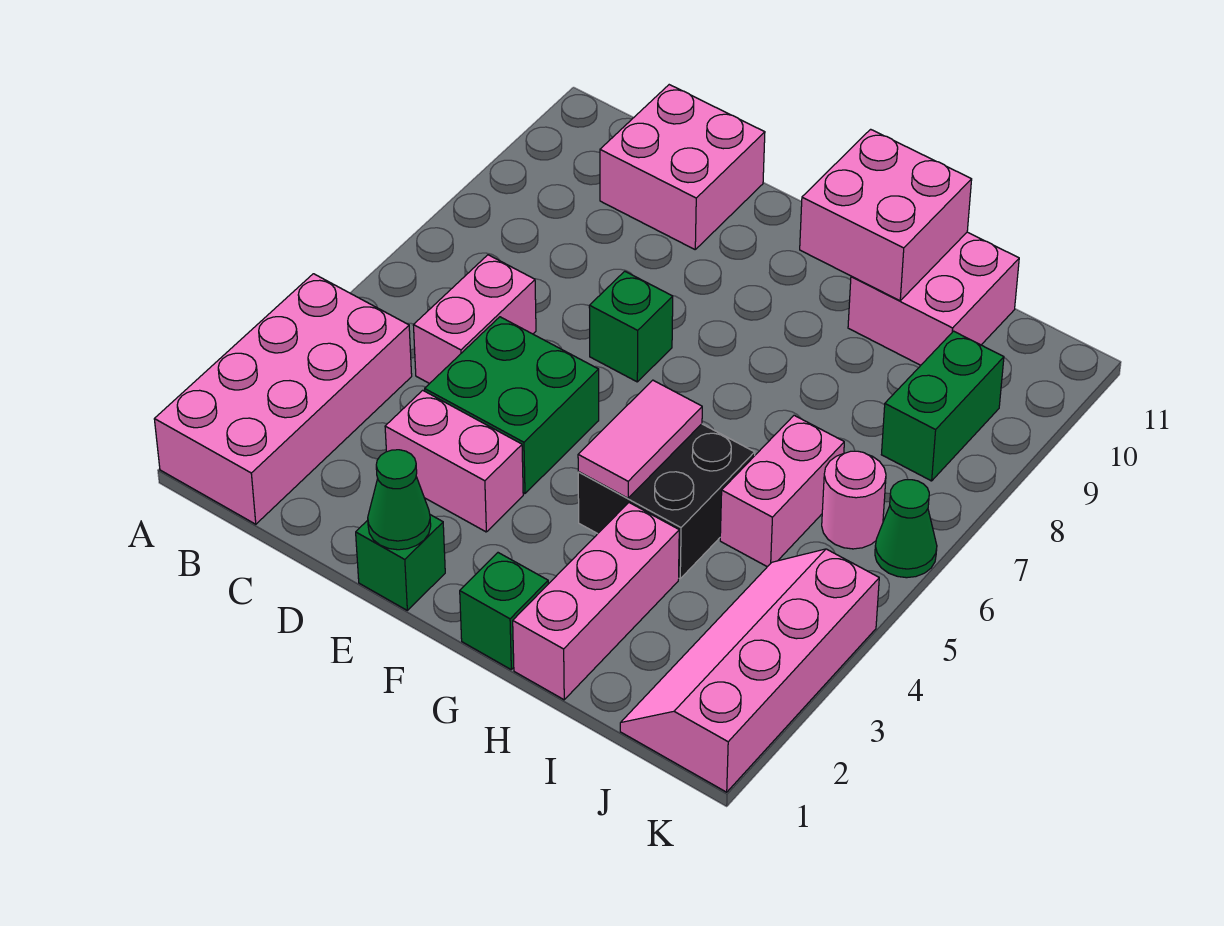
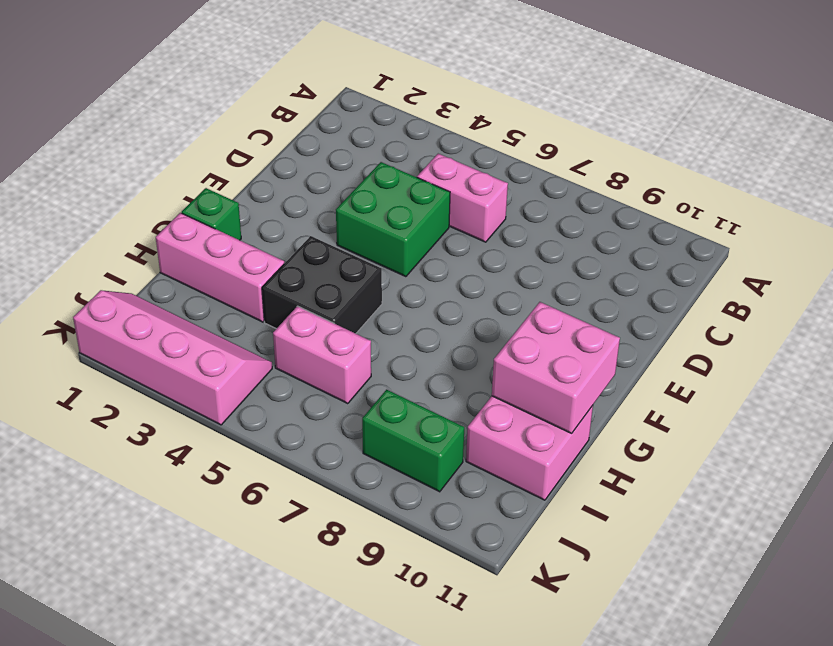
none -> pink 2x4 brick [154,274,412,524]
none -> pink 2x2 brick [600,85,765,249]
none -> pink 1x2 brick [385,390,523,532]

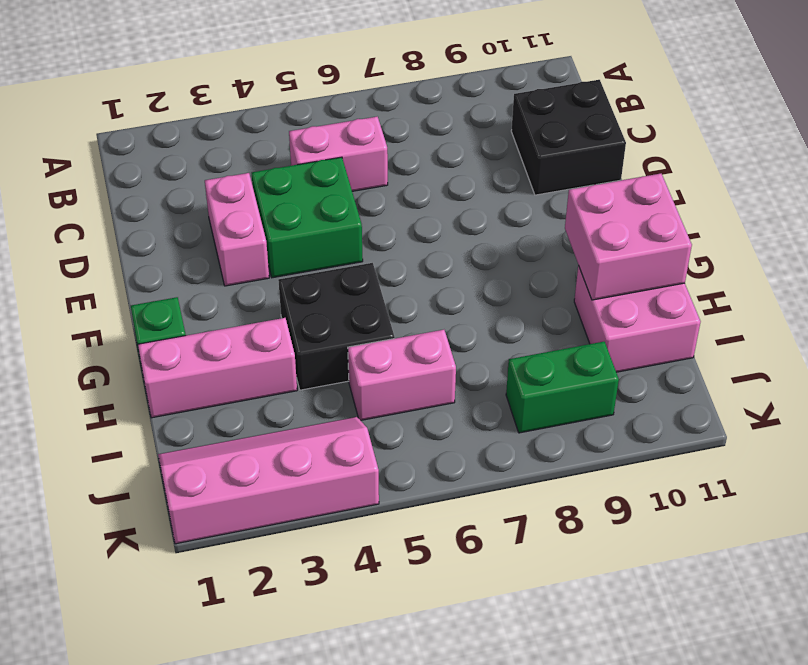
black 2x2 brick [511,80,626,195] -> pink 2x2 brick [600,85,765,249]
none -> pink 2x4 brick [154,274,412,524]
none -> green 1x1 brick [356,515,445,610]
none -> green 1x1 brick [589,271,673,382]

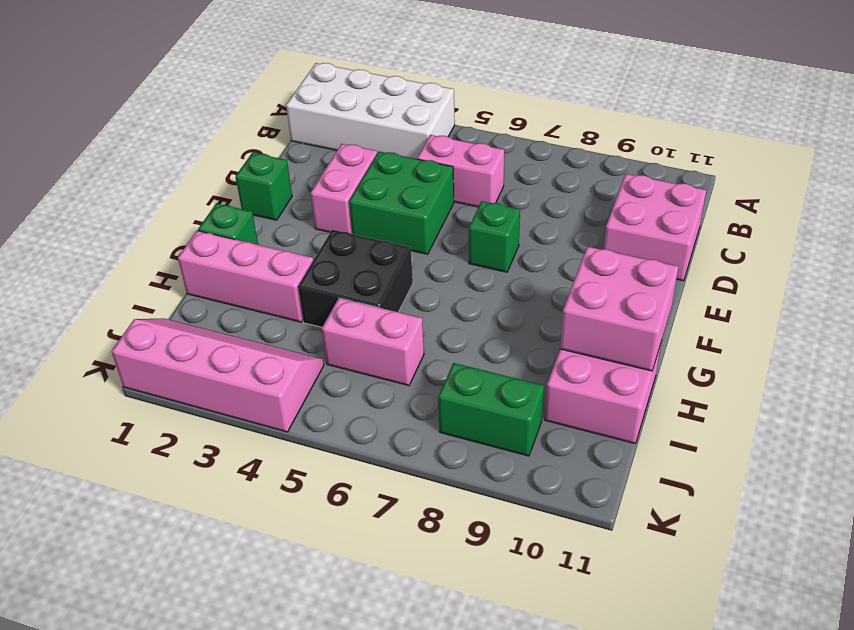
white 2x4 brick [286,63,455,159] -> pink 2x4 brick [154,274,412,524]
none -> pink 1x1 round brick [822,451,886,549]
none -> green 1x1 cone [875,480,937,578]
none -> green 1x1 cone [368,450,431,550]

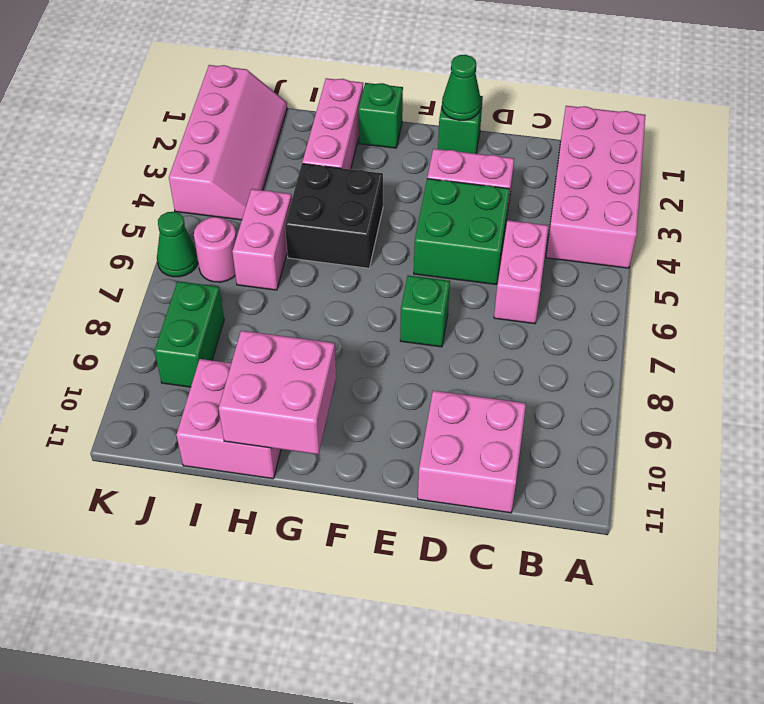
none -> pink 1x2 tile [578,380,702,498]

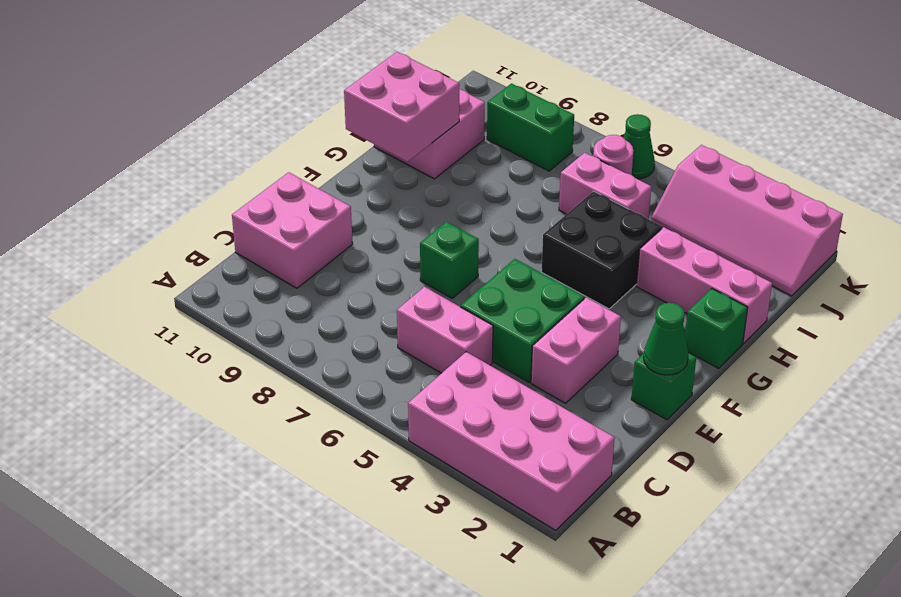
none -> pink 1x2 tile [578,380,702,498]

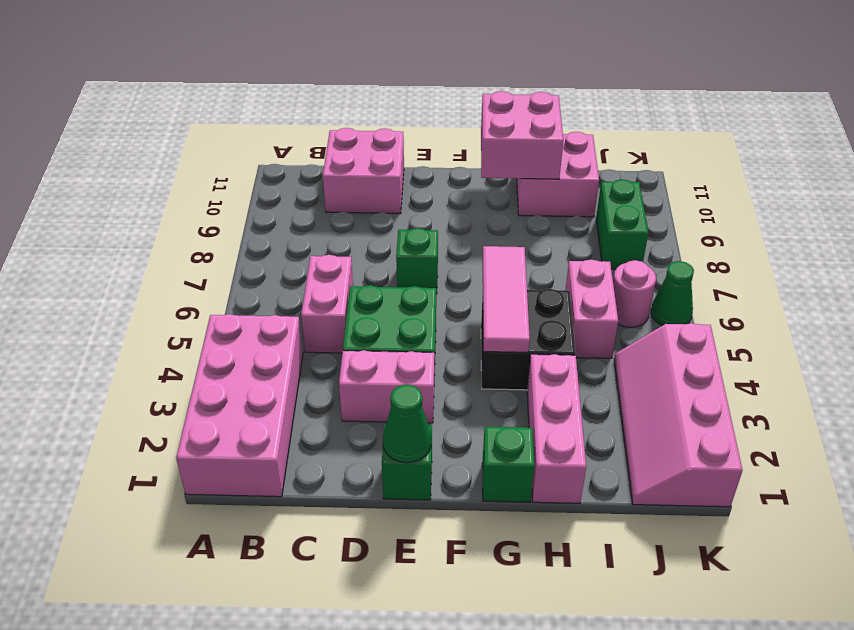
pink 1x3 tile [483,246,530,352] -> pink 1x2 tile [578,380,702,498]

